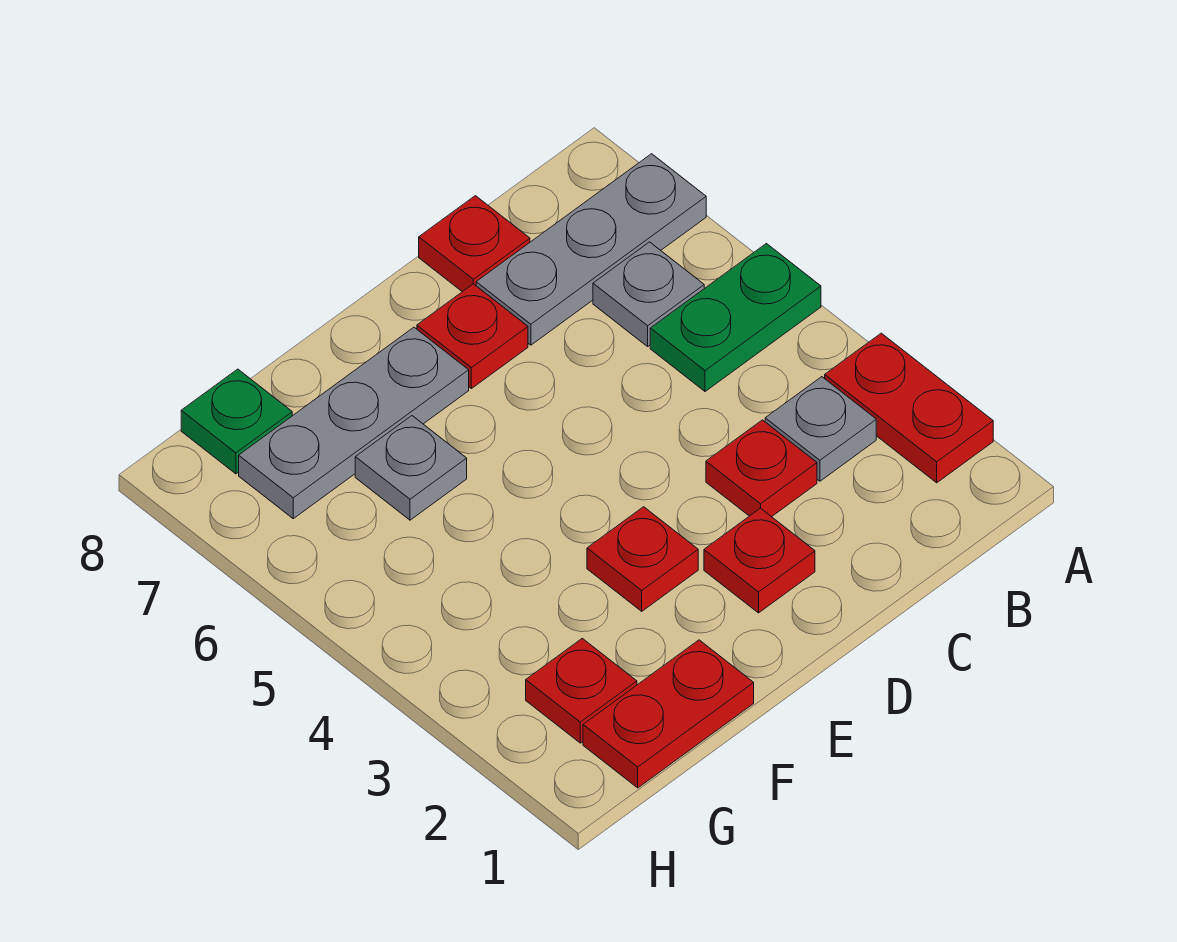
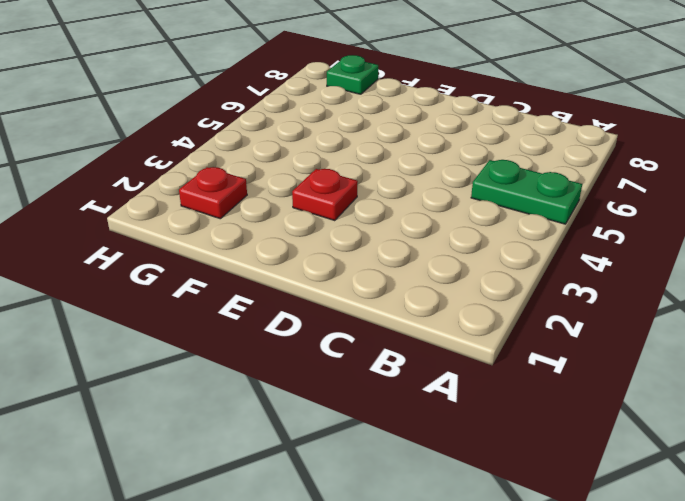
none -> red 1x2 plate [825,333,993,483]
none -> grey 1x3 plate [476,154,706,345]
none -> grey 1x1 plate [765,377,876,481]

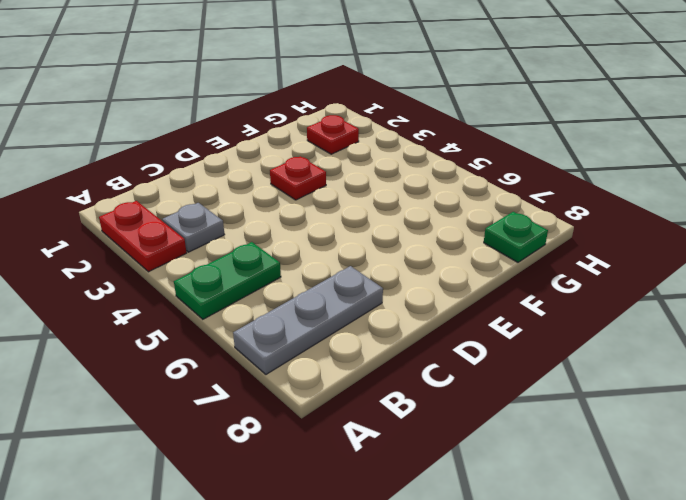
none -> grey 1x1 plate [593,242,704,346]
none -> red 1x1 plate [706,420,817,517]
none -> red 1x1 plate [419,196,530,292]

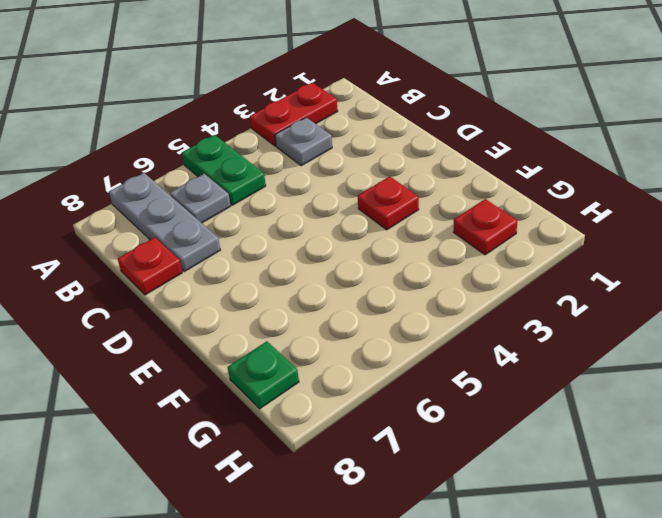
none -> red 1x1 plate [706,420,817,517]
none -> red 1x1 plate [704,508,815,613]
none -> red 1x1 plate [417,284,528,389]

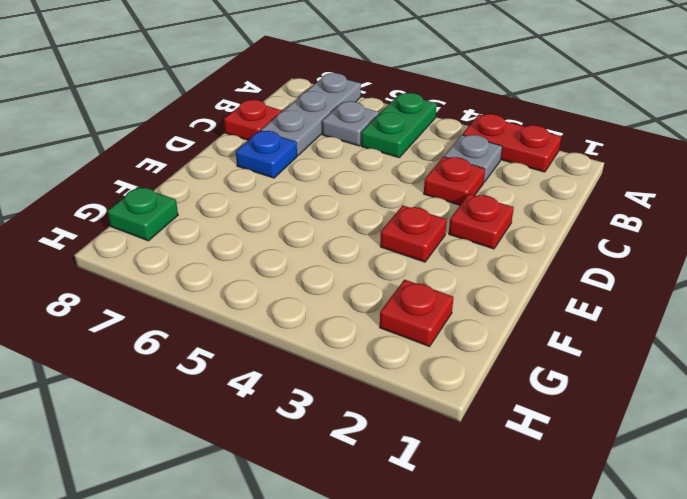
blue 1x1 plate [236,131,297,178] -> red 1x1 plate [417,284,528,389]
none -> grey 1x3 plate [239,327,469,519]
none -> red 1x2 plate [583,640,754,788]
none -> grey 1x1 plate [355,416,467,520]

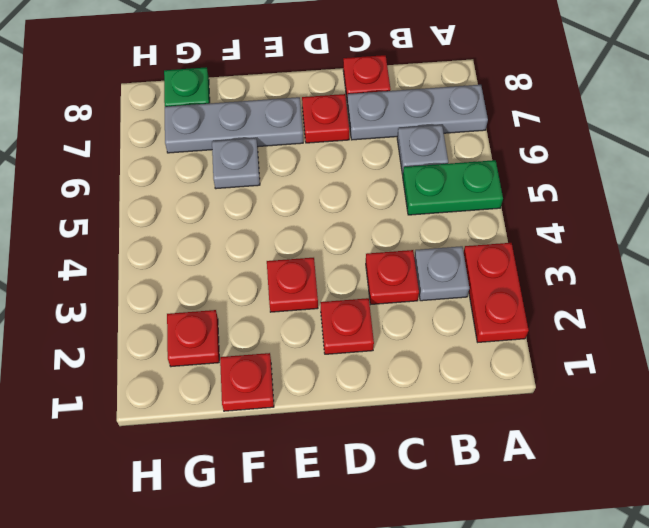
red 1x1 plate [220,353,274,411] -> red 1x2 plate [583,640,754,788]

